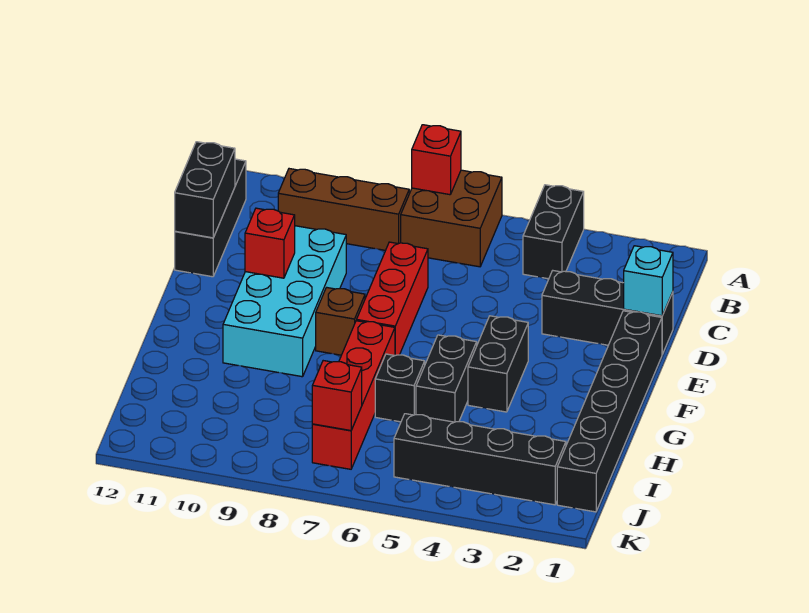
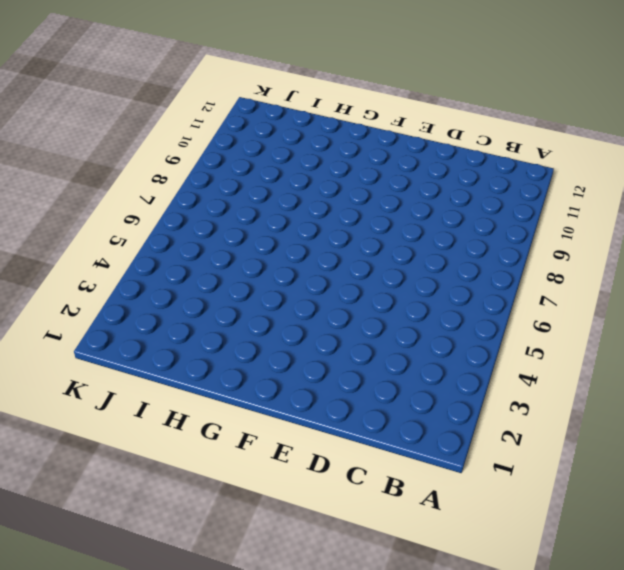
none -> black 1x2 brick [523,185,584,279]
none -> brown 2x2 brick [401,170,502,267]
none -> brown 1x3 brick [278,169,409,250]

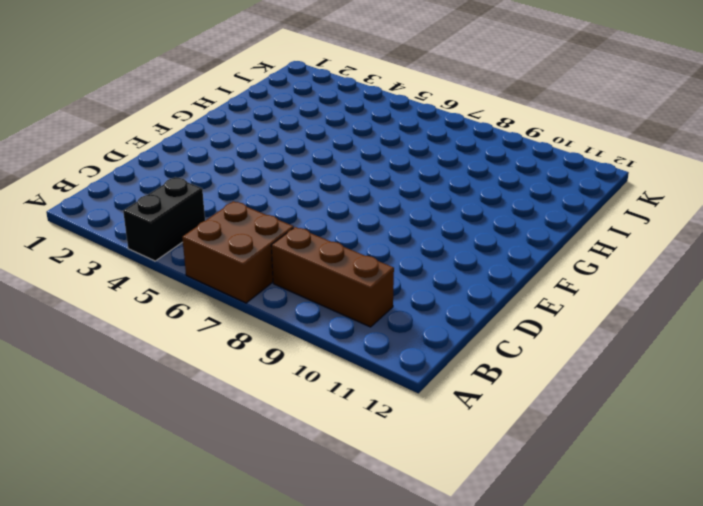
none -> black 1x3 brick [175,159,246,277]
none -> black 1x3 brick [542,271,673,354]
none -> red 1x3 brick [357,242,428,355]

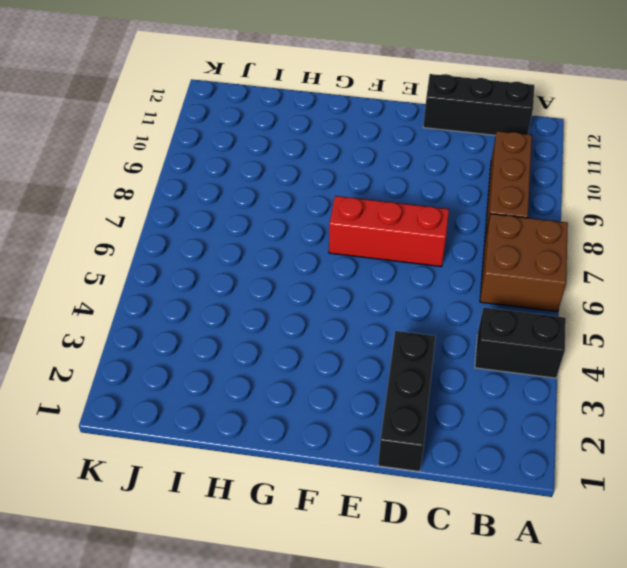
none -> cyan 2x4 brick [223,226,346,377]
none -> black 1x6 brick [557,311,662,512]
none -> black 1x2 brick [468,316,528,412]

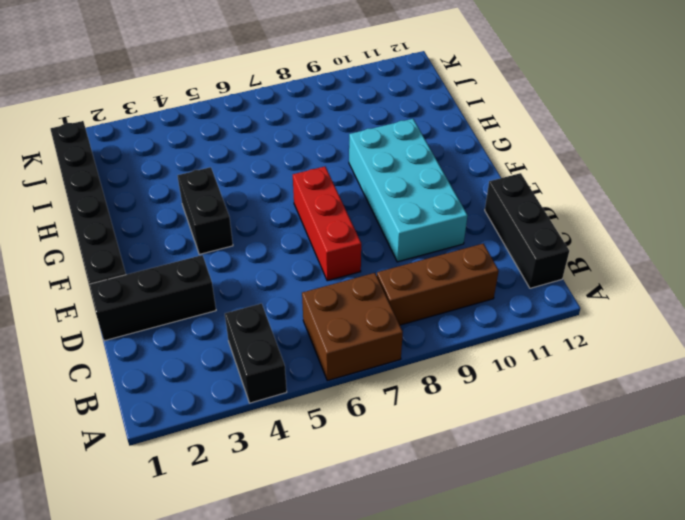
none -> brown 1x1 brick [316,287,365,355]
none -> black 1x2 brick [416,335,477,422]
none -> red 1x4 brick [312,321,395,469]

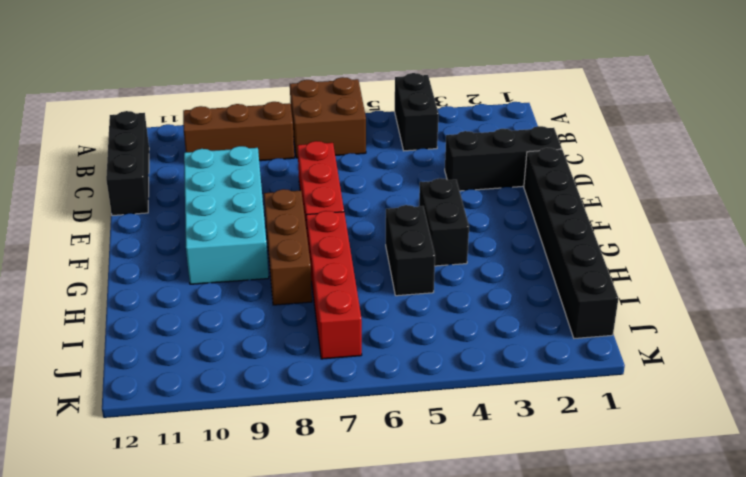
brown 1x3 brick [264,189,312,305] -> brown 1x1 brick [316,287,365,355]
none -> black 1x1 brick [375,354,425,422]
none -> black 1x4 brick [394,414,566,505]
none -> red 1x1 brick [412,125,461,195]

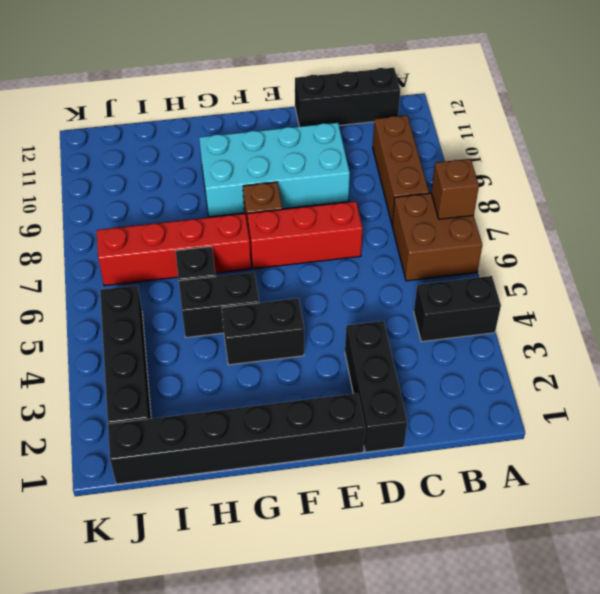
brown 1x1 brick [431,159,479,219] -> red 1x1 brick [412,125,461,195]
none -> black 1x2 brick [175,142,235,238]
none -> cyan 1x1 brick [624,246,673,316]
none -> red 1x1 brick [245,208,295,278]

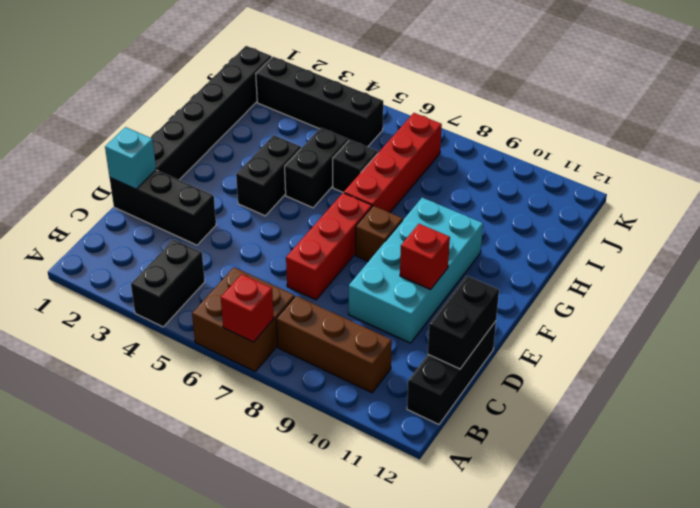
none -> red 1x1 brick [312,361,362,430]

